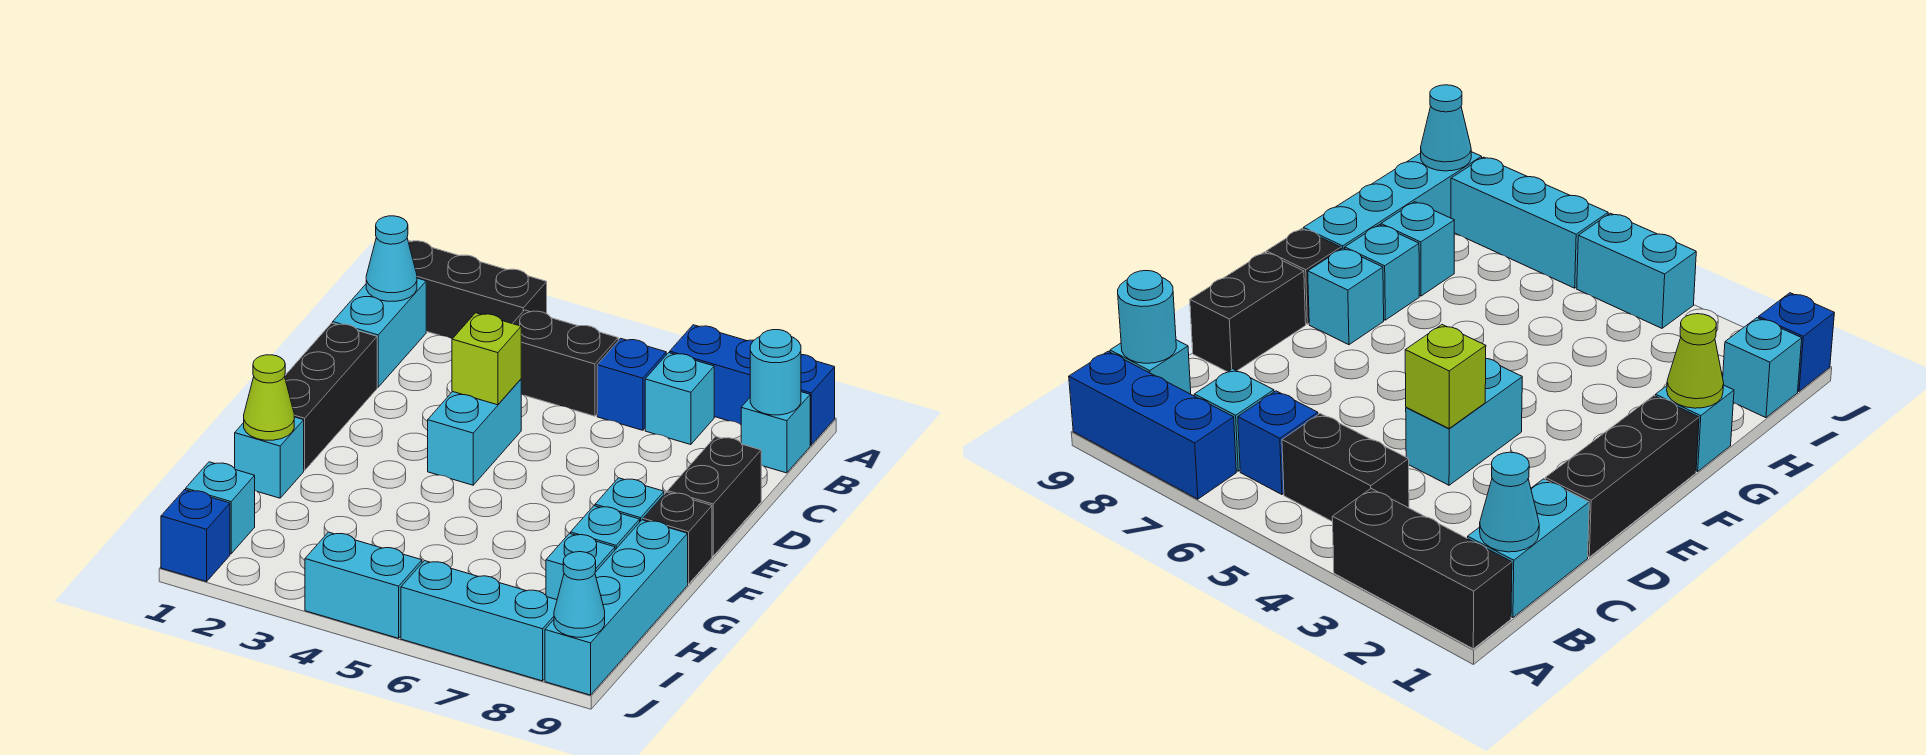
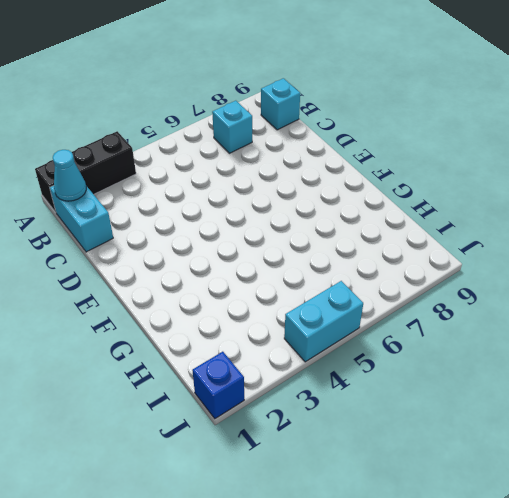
none -> blue 1x3 brick [670,325,835,445]
none -> black 1x2 brick [513,310,618,416]
none -> blue 1x1 brick [597,338,666,430]

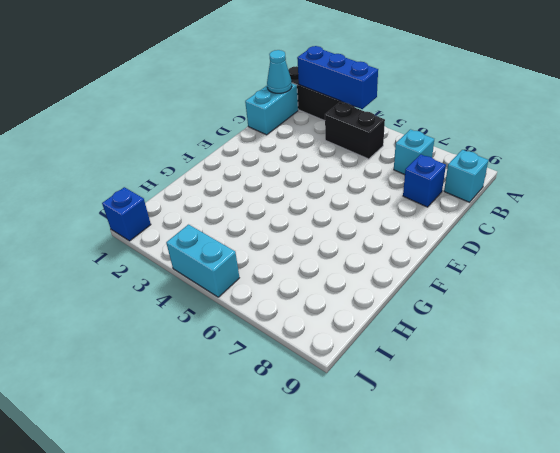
blue 1x3 brick [297,46,378,109] -> blue 1x3 brick moved to [670,325,835,445]
blue 1x1 brick [403,154,446,207] -> blue 1x1 brick moved to [597,338,666,430]
none -> black 1x3 brick [285,323,377,470]
none -> cyan 1x2 brick [428,379,521,485]
none -> black 1x2 brick [668,436,761,556]

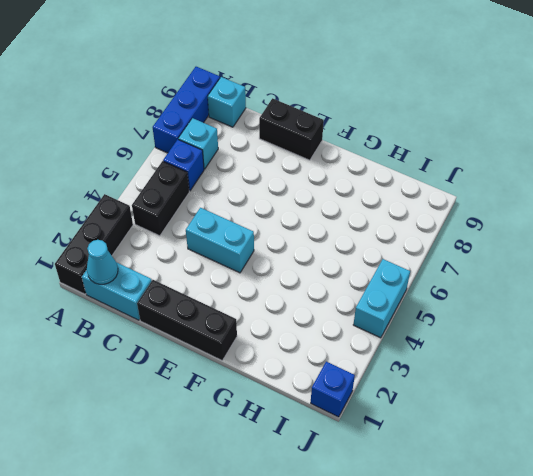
none -> cyan 1x1 brick [595,478,664,521]
none -> black 1x1 brick [643,492,712,584]
none -> cyan 1x1 brick [235,417,304,498]

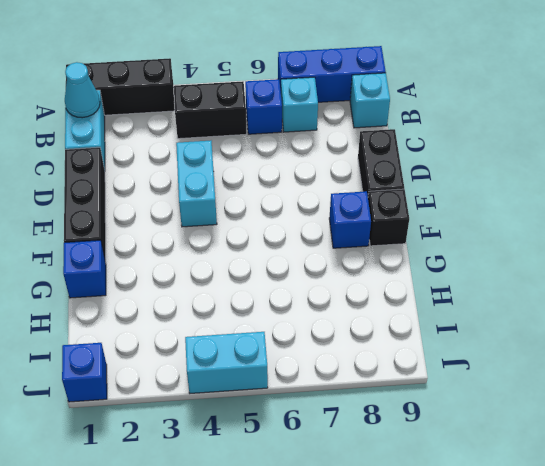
blue 1x1 brick [329,191,371,248] -> cyan 1x1 brick [595,478,664,521]
blue 1x1 brick [63,240,106,298] -> cyan 1x1 brick [235,417,304,498]
none -> cyan 1x1 brick [571,506,640,550]
none -> cyan 1x4 brick [545,520,688,695]
none -> cyan 1x1 brick [546,533,615,600]

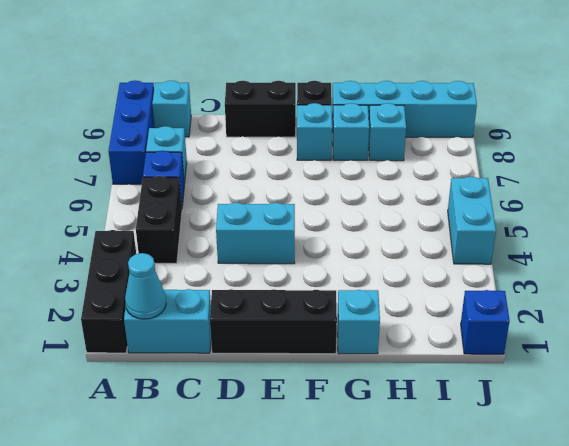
none -> cyan 1x1 brick [186,462,255,554]
none -> cyan 1x3 brick [401,561,557,681]
none -> cyan 1x1 round brick [750,330,801,415]

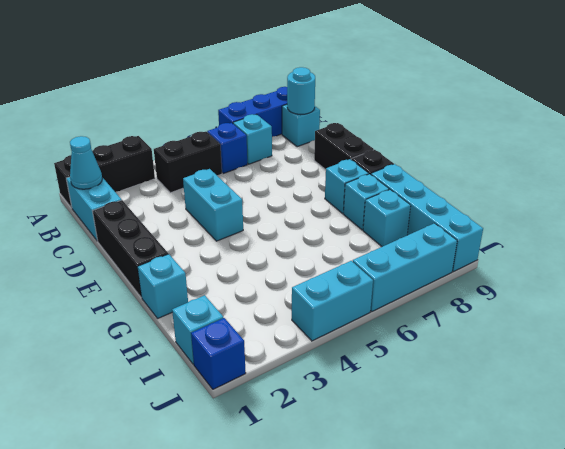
none -> lime 1x1 brick [452,313,521,405]
none -> lime 1x1 cone [244,355,294,440]
none -> cyan 1x1 cone [554,552,605,637]

